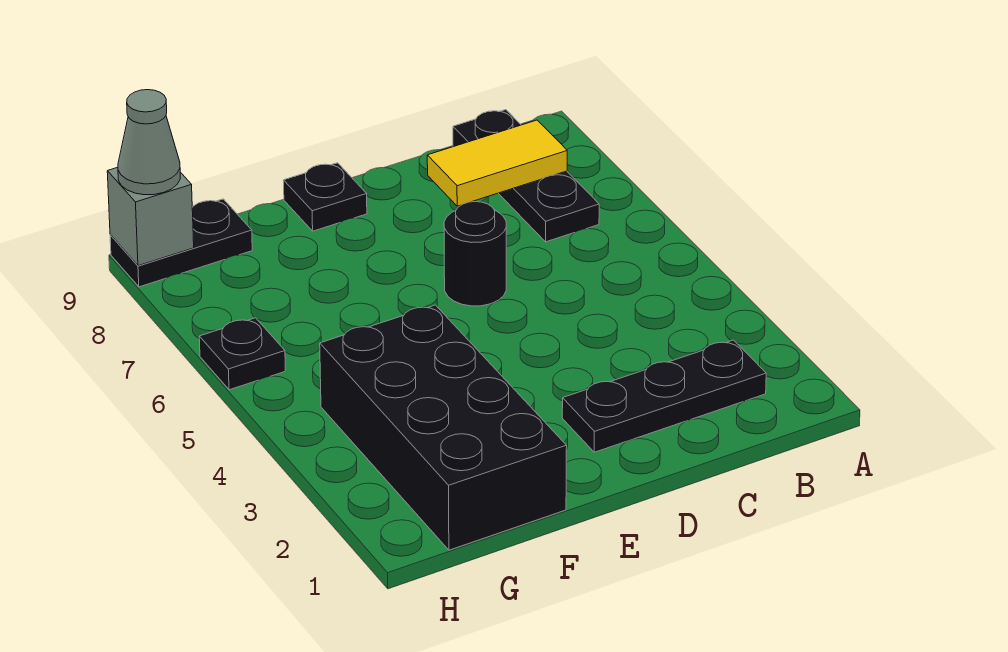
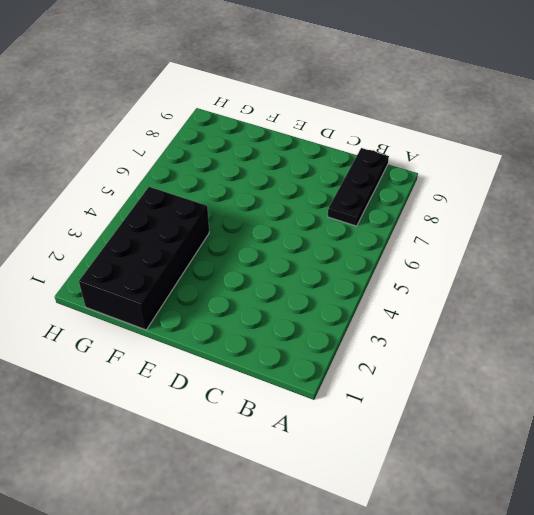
none -> black 1x3 plate [562,340,766,452]
none -> black 1x1 round brick [444,202,506,306]

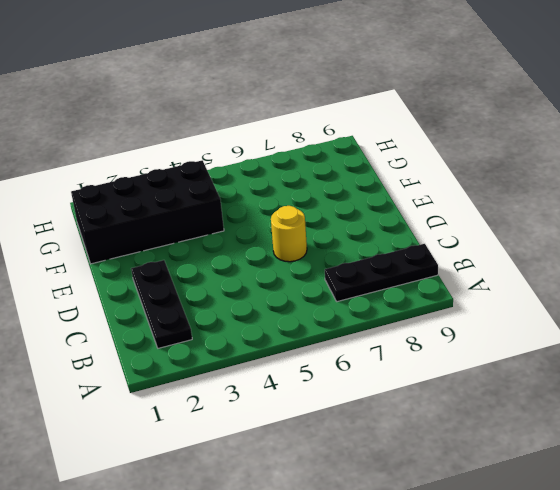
yellow 1x1 round brick [271,206,307,262] -> black 1x1 round brick [444,202,506,306]
none -> black 1x1 plate [283,163,367,231]
none -> black 1x2 plate [110,199,252,287]

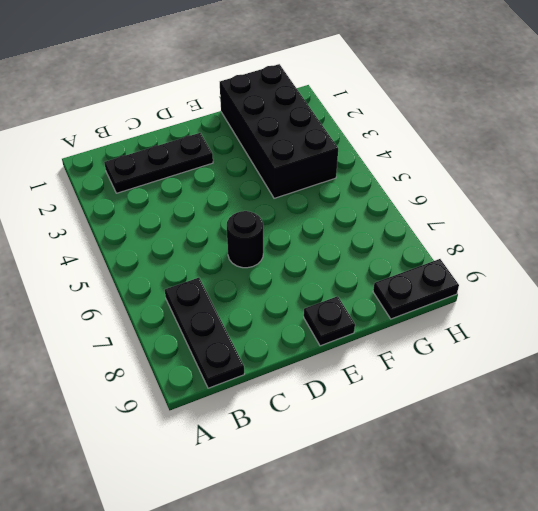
none -> black 1x1 plate [199,318,285,390]
none -> yellow 1x2 tile [427,120,567,206]

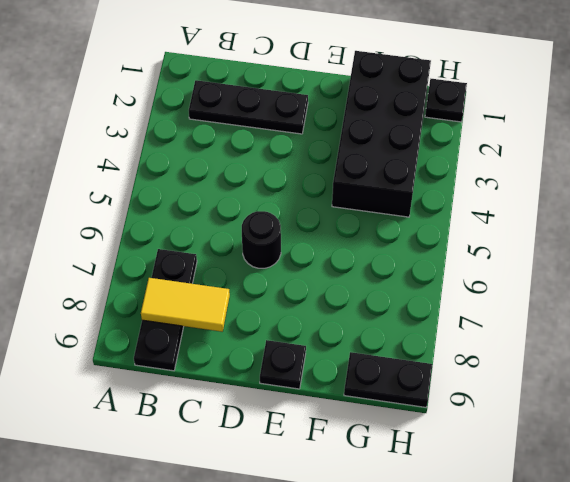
black 1x1 plate [425,79,467,122] -> black 1x1 plate moved to [199,318,285,390]
none -> grey 1x1 brick [107,167,194,266]
none -> grey 1x1 cone [118,90,180,195]

